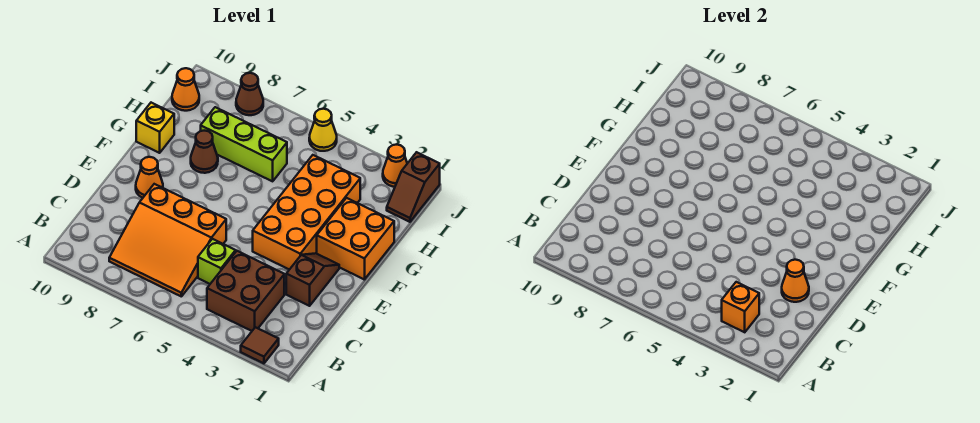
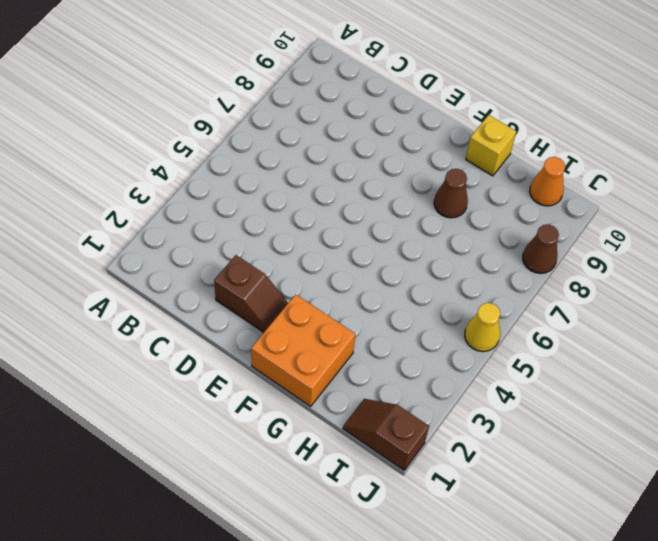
none -> brown 1x1 tile [241,327,279,363]
none -> brown 2x2 brick [207,251,284,331]
none -> orange 3x3 slope [109,184,226,296]

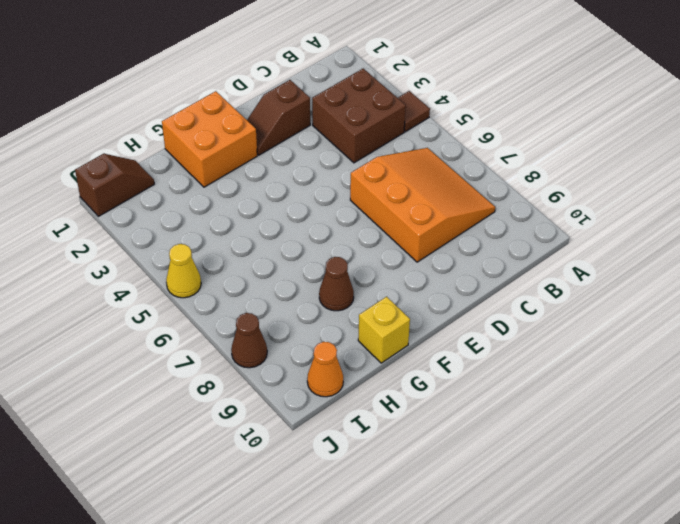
brown 1x1 tile [398,91,430,132] -> brown 1x1 tile moved to [241,327,279,363]
none -> lime 1x1 brick [198,239,236,284]
none -> orange 2x4 brick [253,155,360,270]
none -> orange 1x1 cone [136,157,163,198]

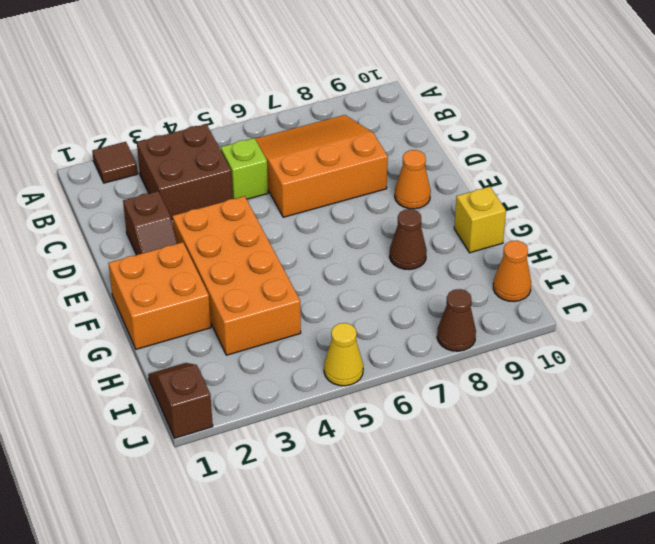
none -> lime 1x3 brick [201,107,287,181]
none -> orange 1x1 cone [383,145,407,187]
none -> orange 1x1 brick [722,282,759,332]

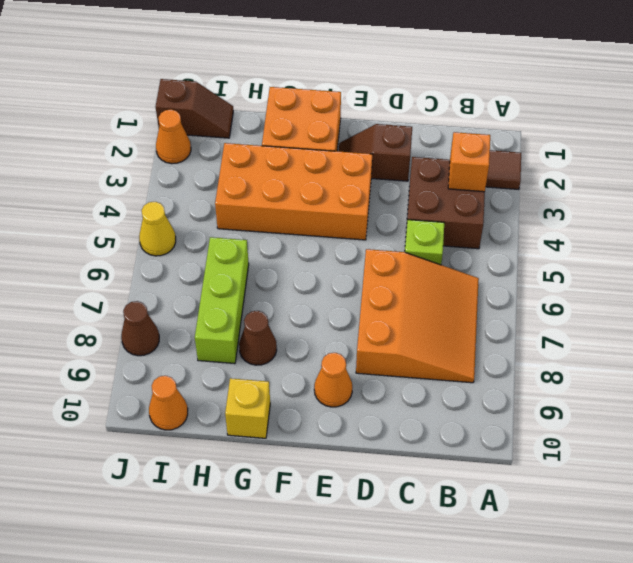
none -> orange 1x1 cone [782,260,809,302]

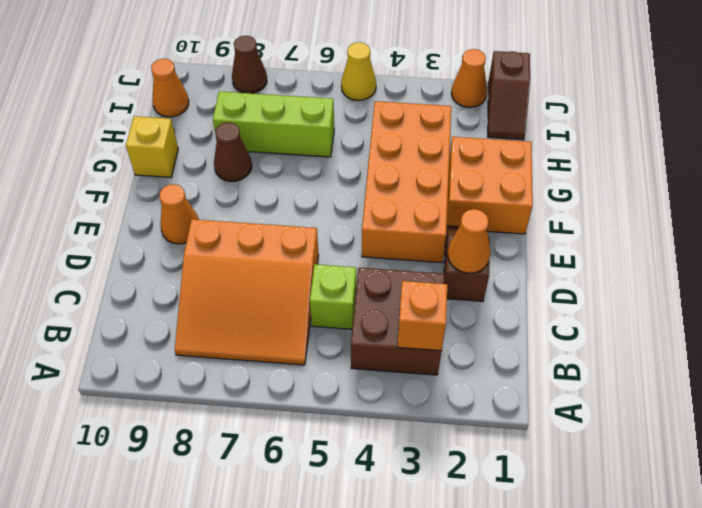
none -> brown 1x1 tile [241,327,279,363]

